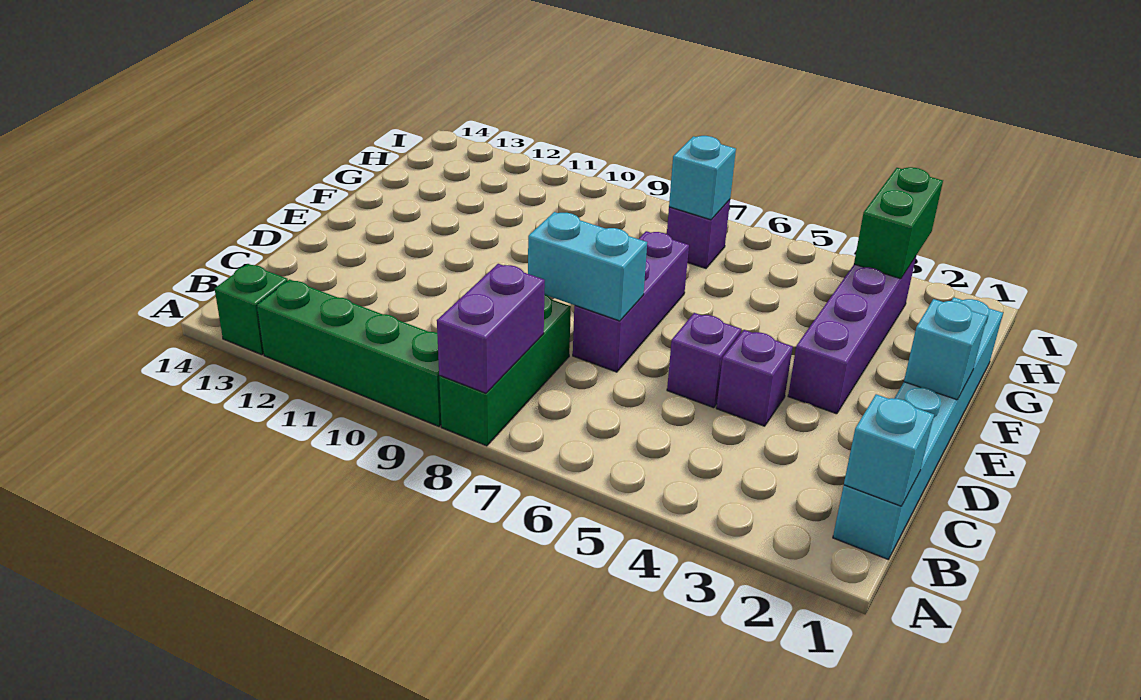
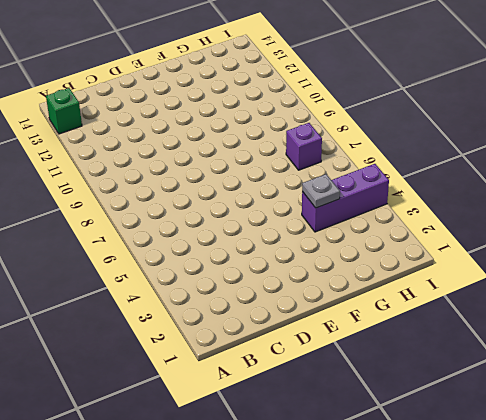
purple 1x3 brick [302,164,389,232] -> purple 1x3 brick moved to [573,231,689,372]
grey 1x1 plate [302,174,340,208] -> none
none -> green 1x3 brick [439,294,571,446]
none -> green 1x4 brick [257,279,441,426]
none -> cyan 1x6 brick [833,297,1003,559]

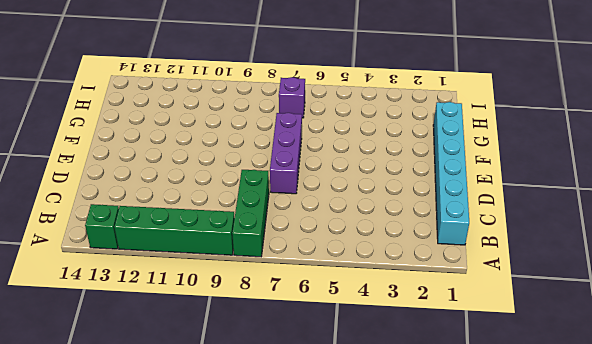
none -> purple 1x1 brick [716,330,793,426]
none -> purple 1x1 brick [667,313,741,408]
none -> purple 1x4 brick [788,257,916,414]

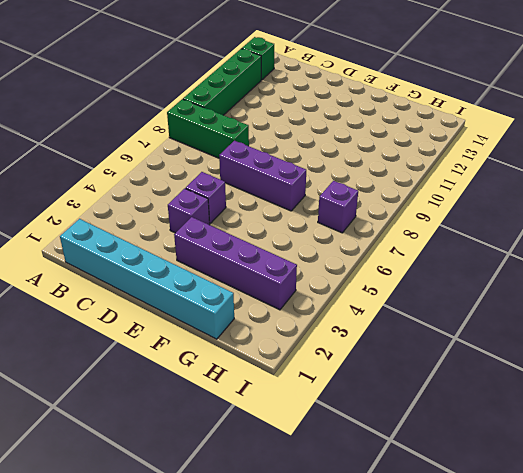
none -> purple 1x2 brick [437,264,545,393]
none -> cyan 1x1 brick [844,394,934,506]
none -> cyan 1x2 brick [528,212,647,321]

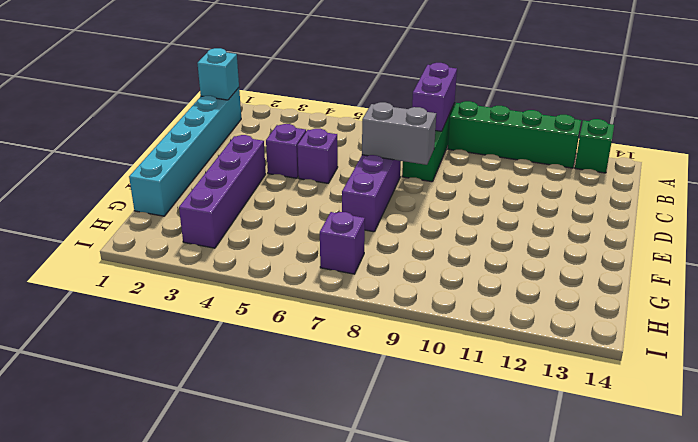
grey 1x2 brick [362,102,436,165] -> cyan 1x2 brick [528,212,647,321]
none -> cyan 1x1 brick [904,299,987,400]
none -> green 1x2 brick [854,167,943,279]
none -> cyan 1x1 brick [669,136,736,220]

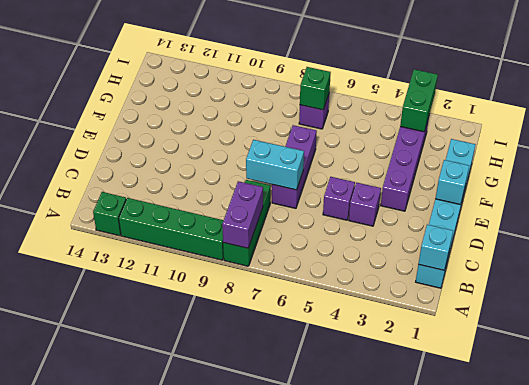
green 1x1 brick [300,67,331,110] -> cyan 1x1 brick [669,136,736,220]

